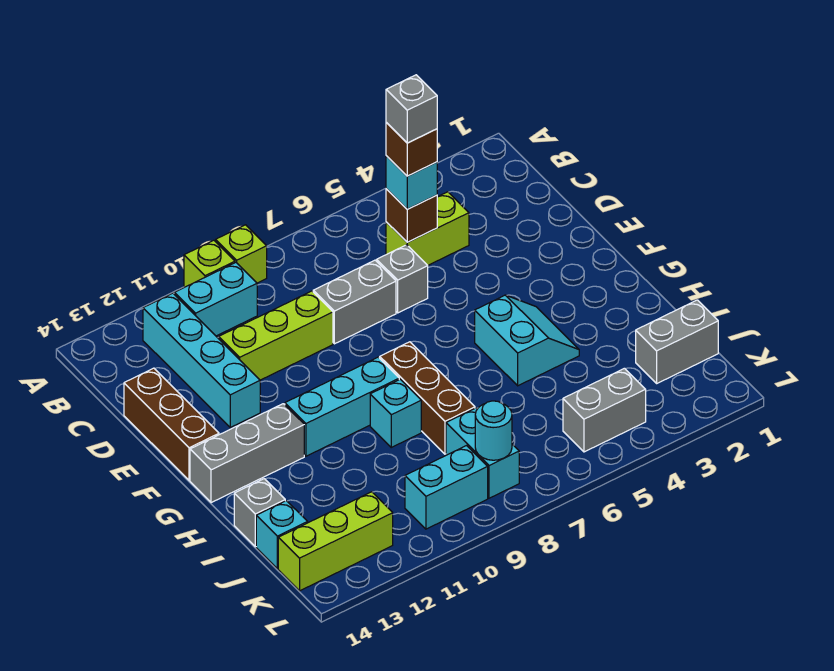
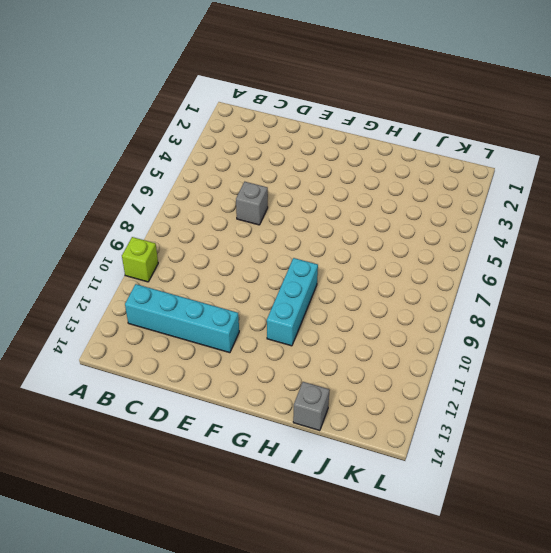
none -> lime 1x1 brick [216,225,267,283]
none -> cyan 1x2 brick [174,263,257,336]
none -> lime 1x2 brick [386,192,469,265]

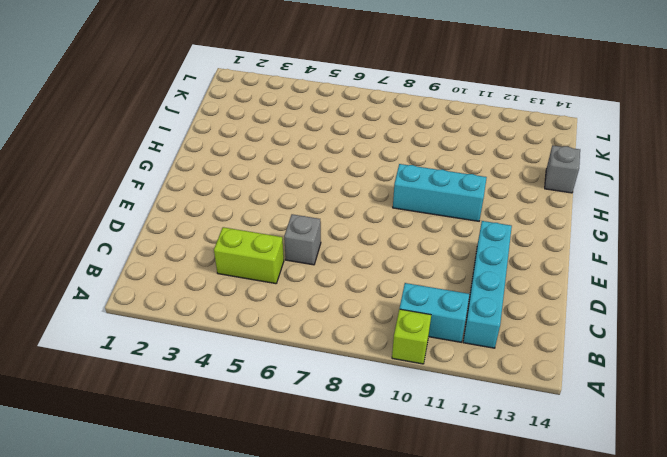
none -> lime 1x1 brick [216,225,267,283]
none -> grey 1x2 brick [313,260,396,344]
none -> lime 1x3 brick [219,291,333,380]

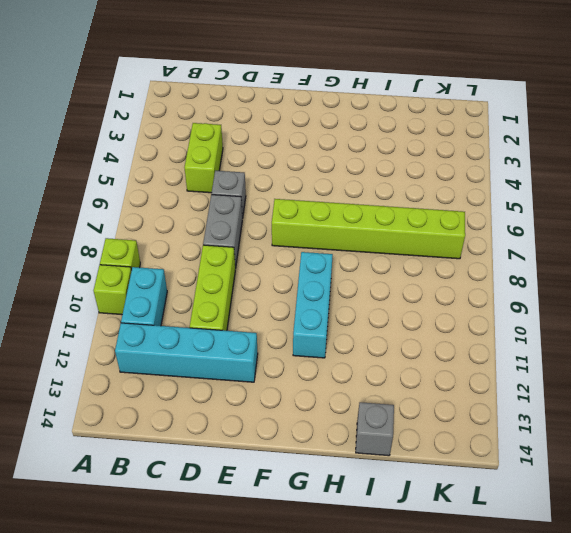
lime 1x6 brick [272,199,465,259] -> none
none -> brown 1x3 brick [124,368,219,480]
none -> cyan 2x2 slope [475,295,579,386]
none -> brown 1x3 brick [380,342,475,454]

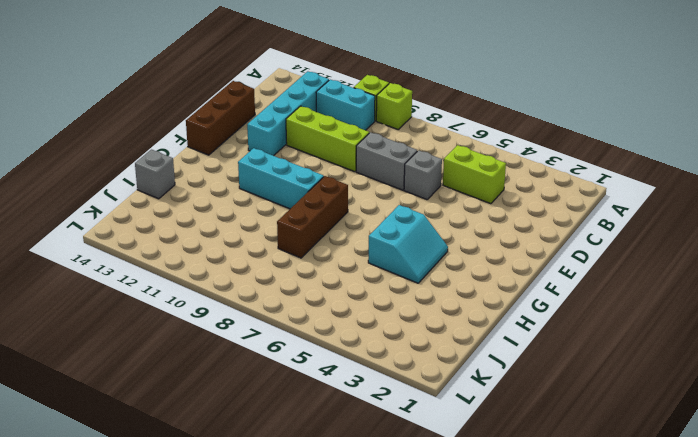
none -> grey 1x3 brick [190,404,304,503]
none -> cyan 1x1 brick [370,379,421,447]
none -> grey 1x2 brick [636,300,718,383]

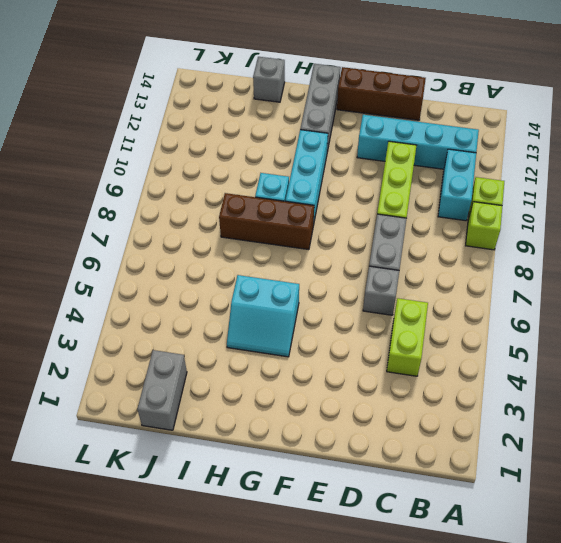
none -> cyan 1x2 brick [446,408,519,498]
none -> cyan 1x1 brick [256,501,308,569]
none -> grey 1x2 brick [563,368,646,452]

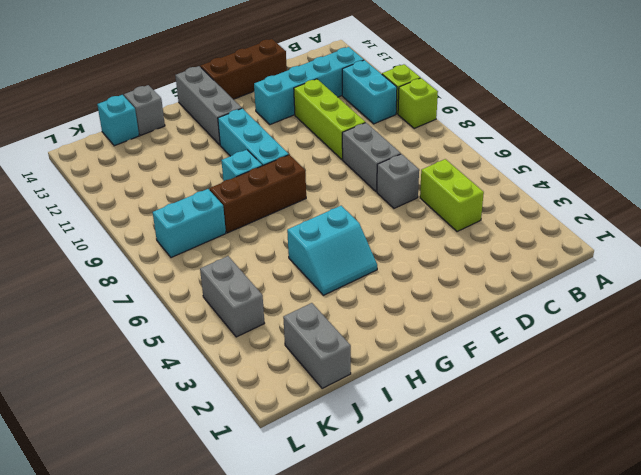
none -> cyan 1x2 brick [405,446,488,529]
none -> lime 1x3 brick [278,492,393,591]
none -> brown 1x1 brick [386,189,437,242]

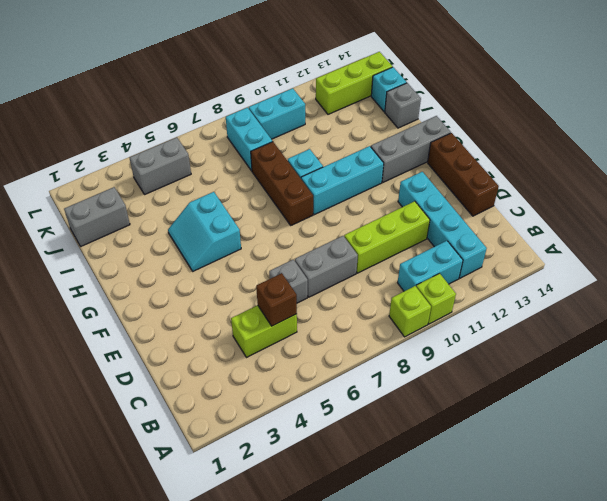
none -> cyan 1x1 round brick [475,401,512,460]
none -> cyan 1x1 brick [386,156,437,209]
none -> brown 1x1 brick [386,123,437,176]

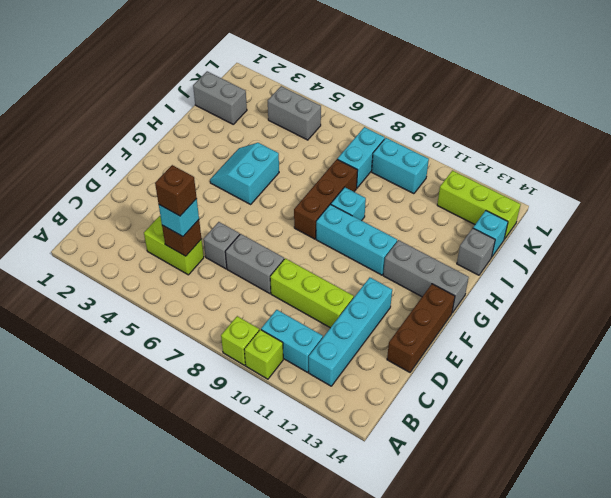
none -> cyan 1x1 round brick [475,401,512,460]
none -> grey 1x1 brick [386,75,437,143]

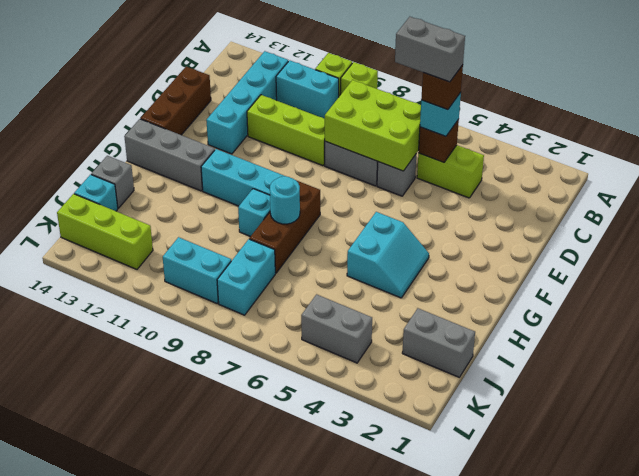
grey 1x2 brick [395,17,465,82] -> grey 1x1 brick [386,75,437,143]
lime 2x3 brick [325,80,421,171] -> none
cyan 1x1 round brick [270,176,300,224] -> cyan 1x1 round brick moved to [475,401,512,460]

